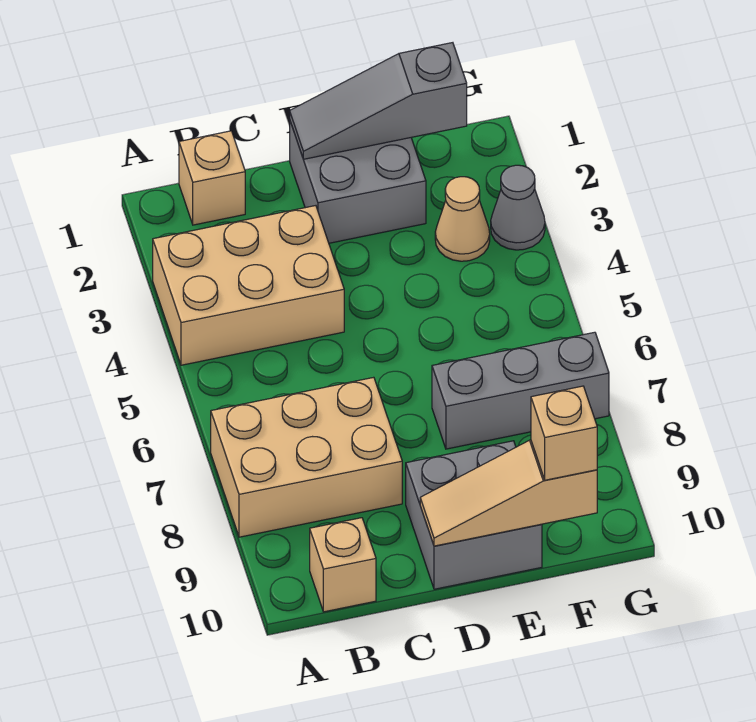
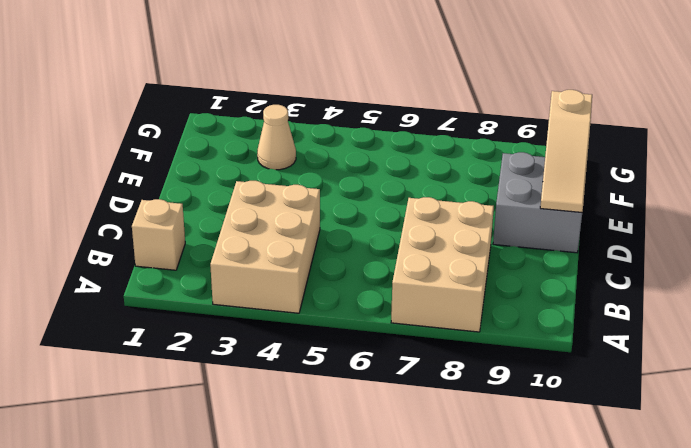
none -> tan 1x1 brick [310,518,376,612]
none -> grey 2x2 brick [290,122,426,243]
none -> grey 1x3 brick [432,332,609,449]

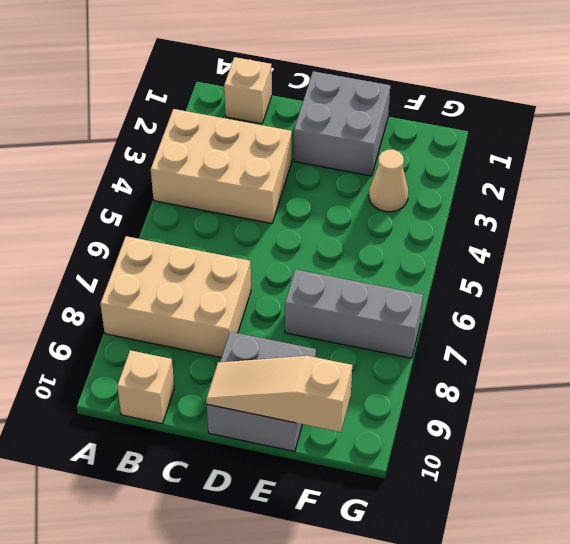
none -> grey 1x1 cone [491,165,545,250]
none -> grey 1x3 slope [290,43,467,159]
none -> tan 1x1 brick [531,386,597,480]

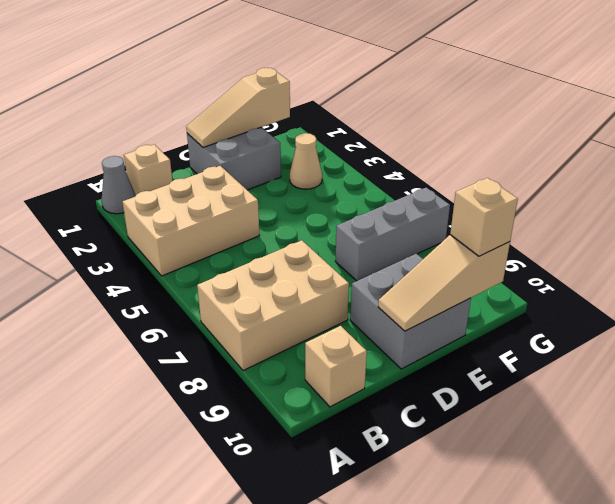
grey 1x1 cone [102,156,136,214] -> grey 1x1 cone moved to [491,165,545,250]
tan 1x3 slope [186,68,290,147] -> grey 1x3 slope [290,43,467,159]

